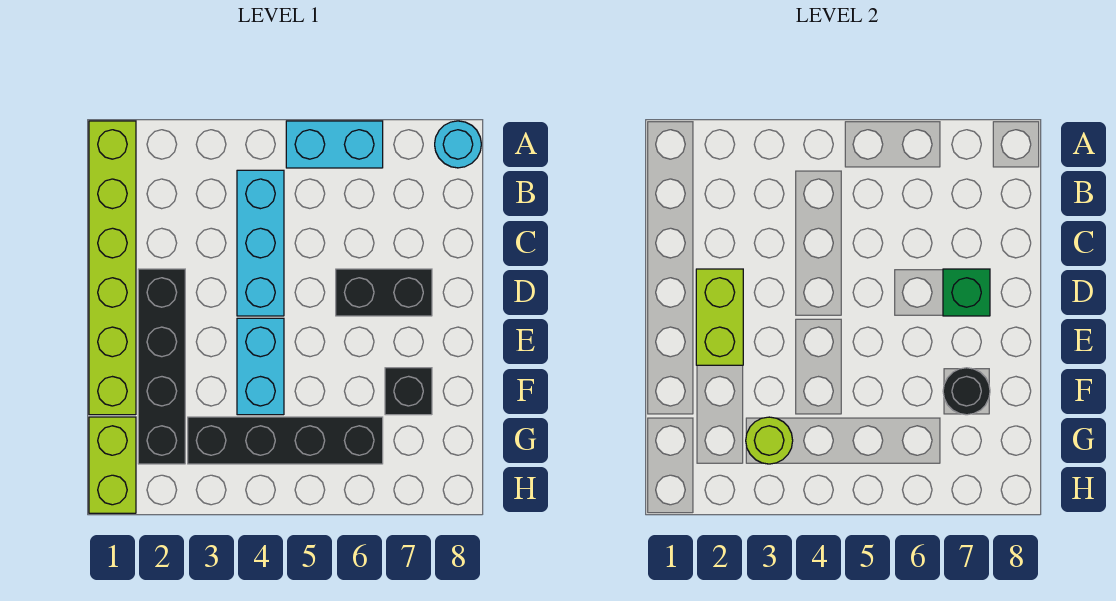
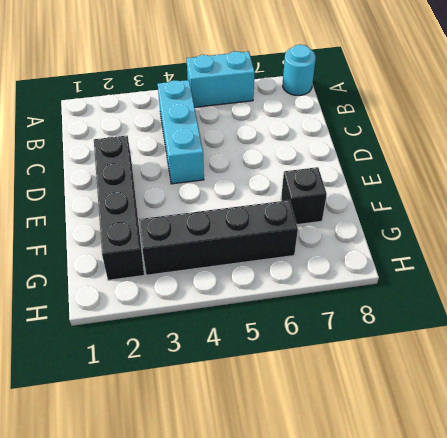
none -> lime 1x6 brick [89,121,136,415]
none -> black 1x2 brick [336,269,432,316]
none -> cyan 1x2 brick [237,318,284,415]

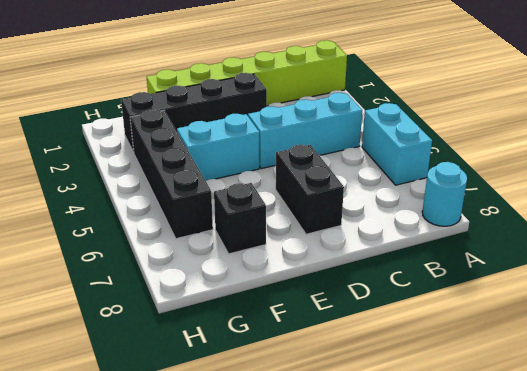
none -> lime 1x2 brick [89,417,136,513]
none -> lime 1x2 brick [696,269,743,365]
none -> green 1x1 brick [943,269,990,316]

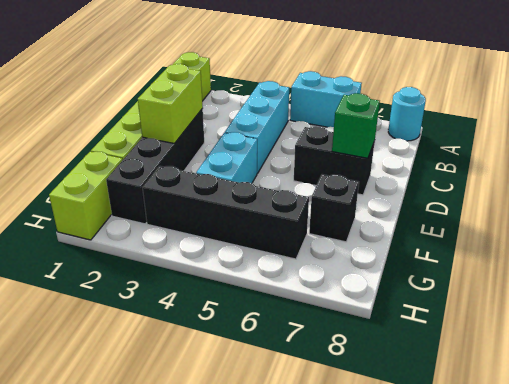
none -> black 1x1 round brick [943,368,990,415]
none -> lime 1x1 round brick [746,417,793,464]

